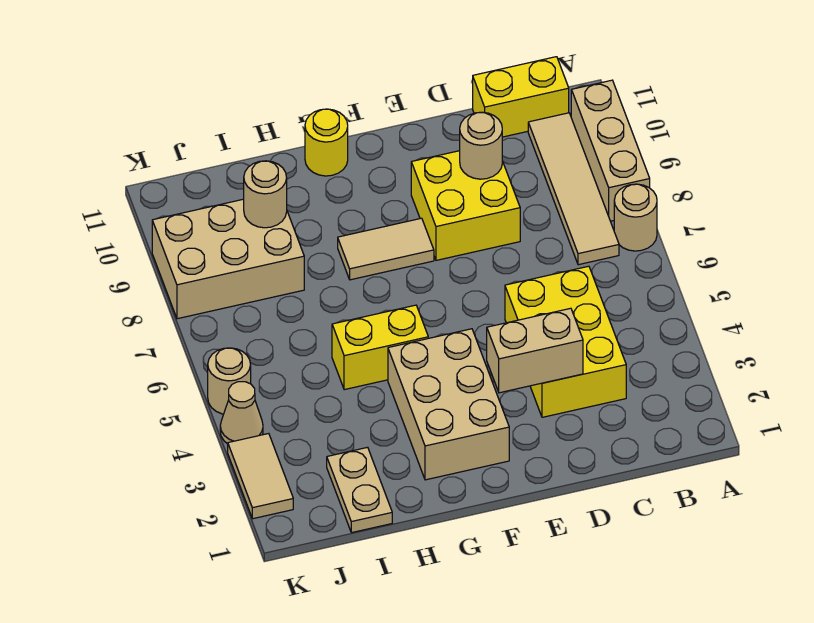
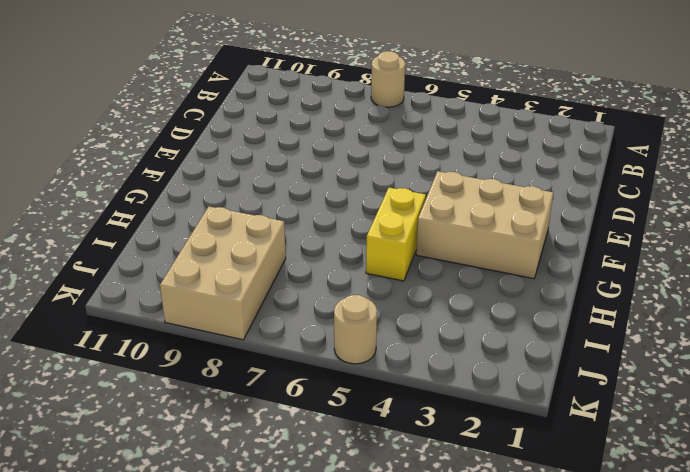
none -> tan 1x3 brick [571,80,650,221]
none -> tan 1x4 tile [528,113,619,265]
none -> yellow 1x2 brick [473,57,569,137]

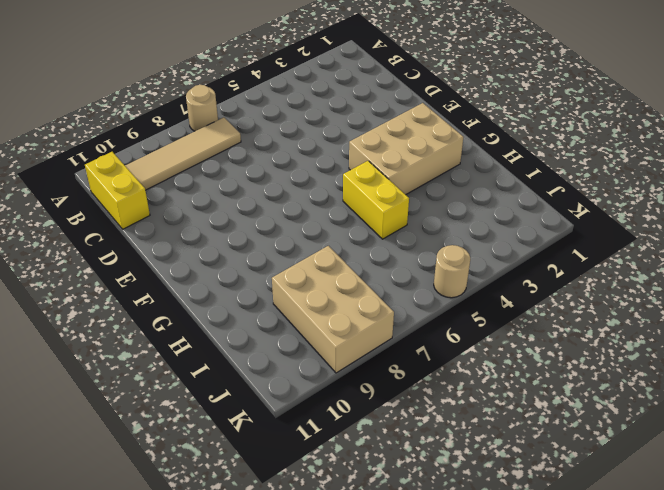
none -> tan 1x3 brick [571,80,650,221]
none -> yellow 2x3 brick [505,266,626,417]
none -> yellow 2x2 brick [411,151,520,260]

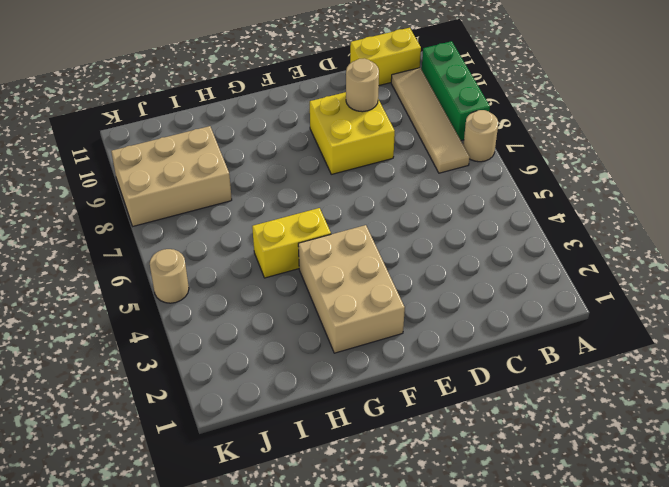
green 1x3 brick [422,41,490,141] -> tan 1x3 brick [571,80,650,221]
none -> yellow 2x3 brick [505,266,626,417]
none -> tan 1x2 tile [338,218,434,280]
none -> yellow 1x1 round brick [305,109,348,176]

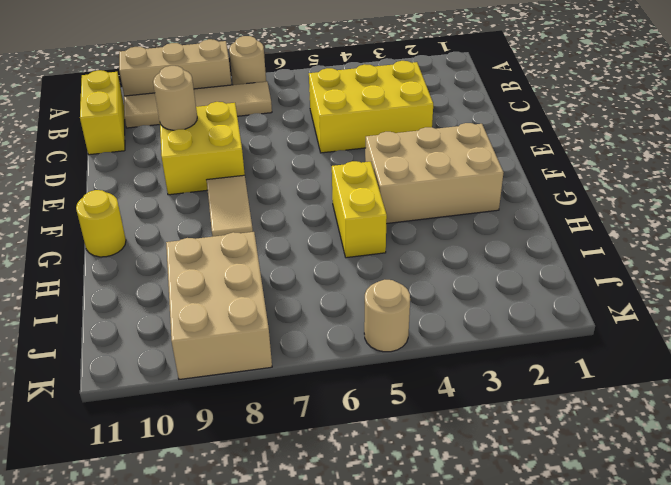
none -> tan 1x2 plate [327,447,392,533]
none -> tan 1x2 tile [228,434,293,519]
none -> tan 1x1 cone [220,382,263,444]

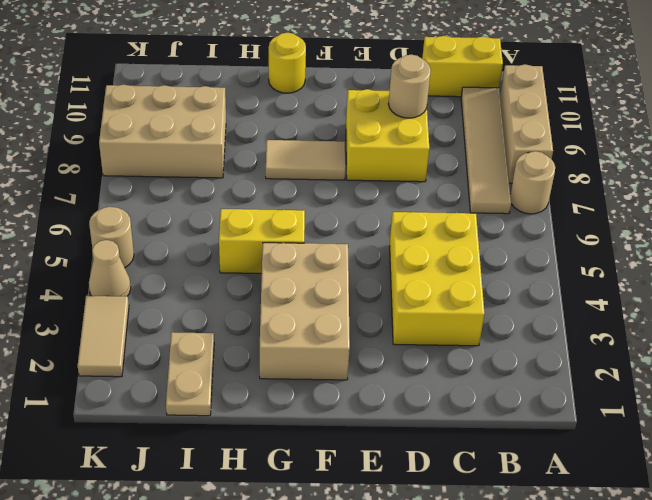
none -> tan 1x2 brick [487,308,583,393]
none -> tan 1x1 round brick [244,161,287,228]

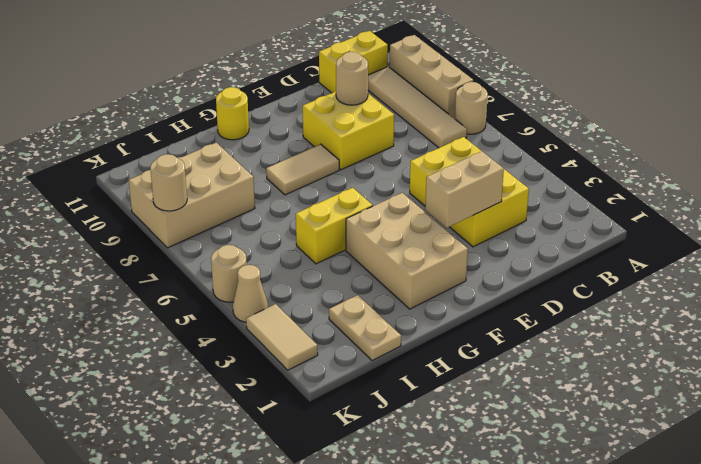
tan 1x1 round brick [150,154,187,211] -> tan 1x1 round brick moved to [244,161,287,228]

